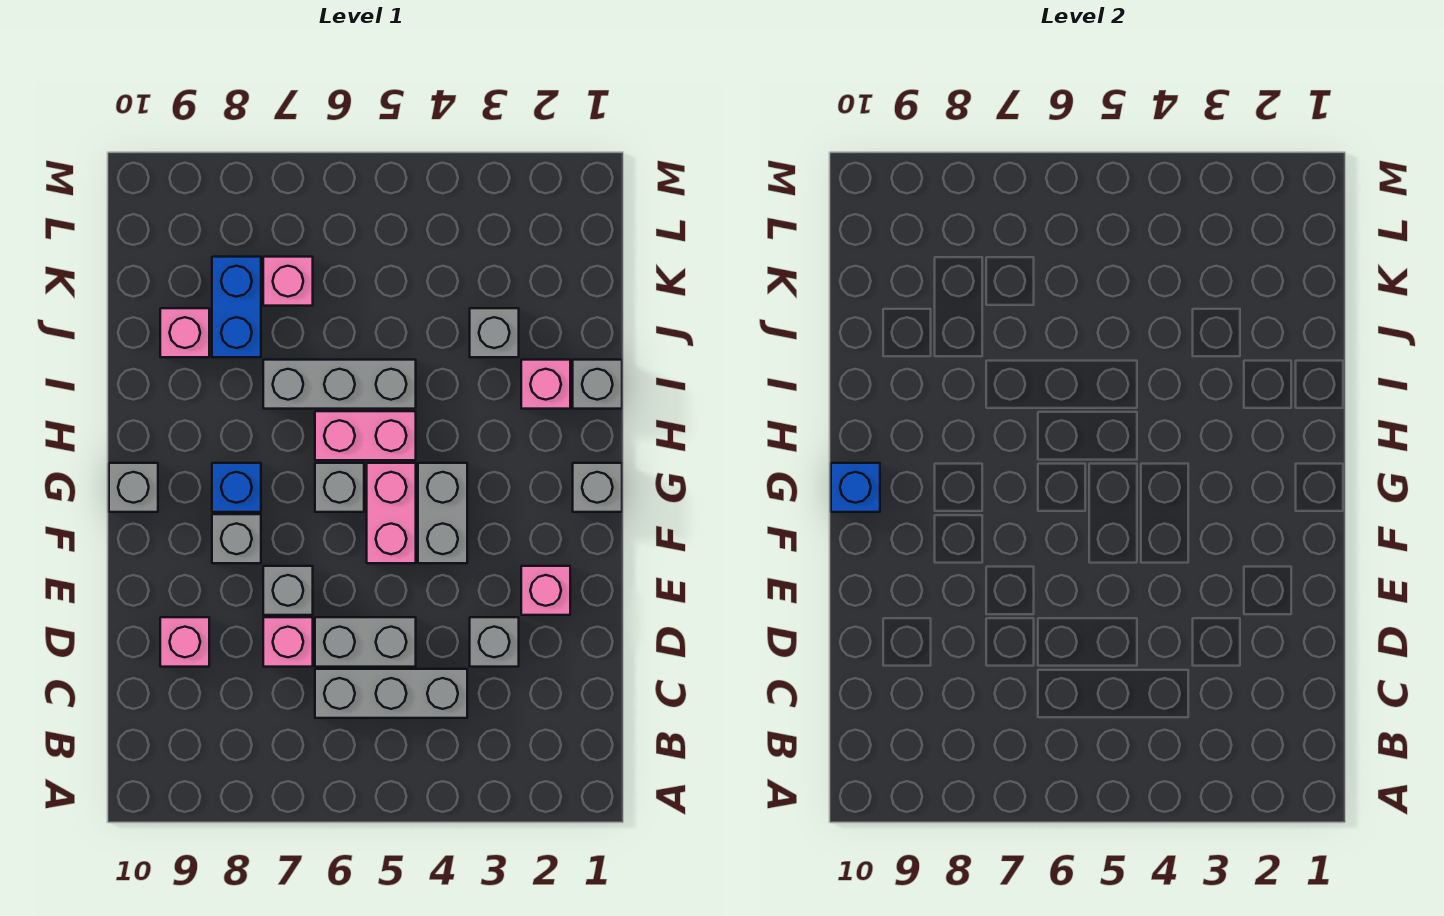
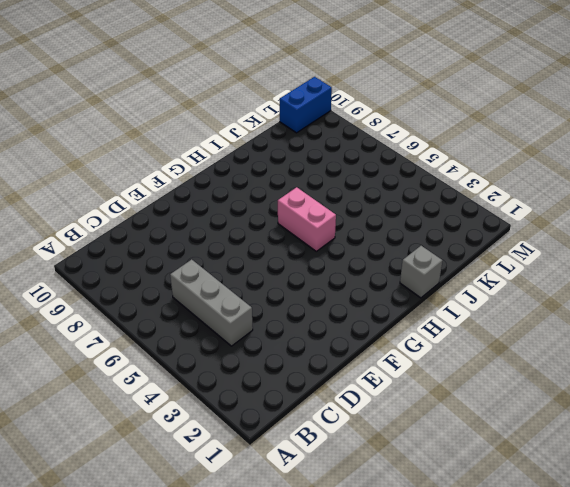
blue 1x2 brick [280,77,332,133] -> blue 1x2 brick moved to [212,257,261,357]
none -> grey 1x1 brick [470,617,519,667]
none -> grey 1x2 brick [315,617,416,667]
none -> pink 1x1 brick [263,617,313,667]

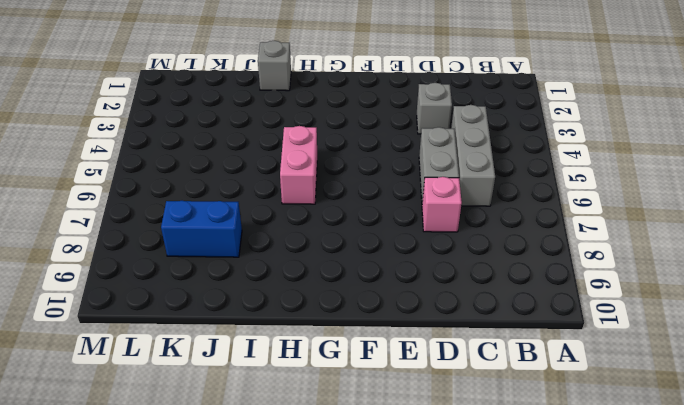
none -> pink 1x1 brick [160,617,209,667]
none -> pink 1x1 brick [521,566,570,615]
none -> grey 1x1 brick [263,566,313,615]

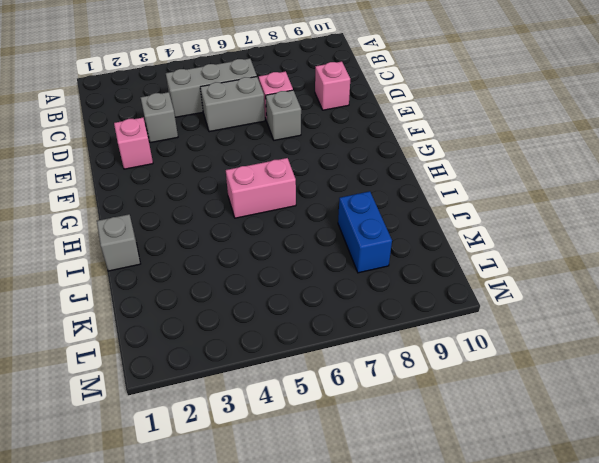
none -> grey 1x2 brick [418,463,467,563]
none -> pink 1x2 brick [367,463,416,563]
none -> grey 1x1 brick [212,514,261,563]

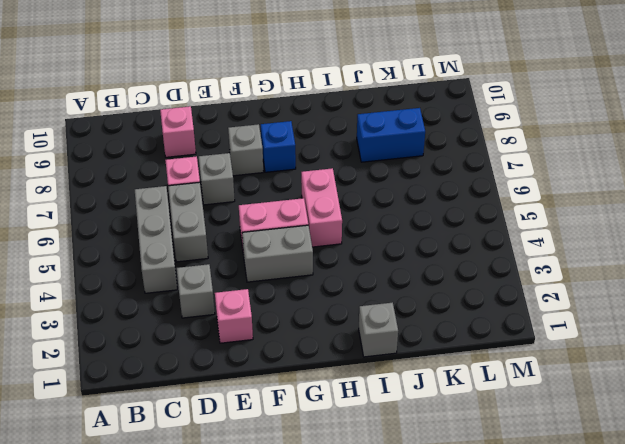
none -> grey 1x1 brick [573,463,622,512]
none -> grey 1x1 brick [315,463,364,512]
none -> grey 1x1 brick [109,463,158,512]

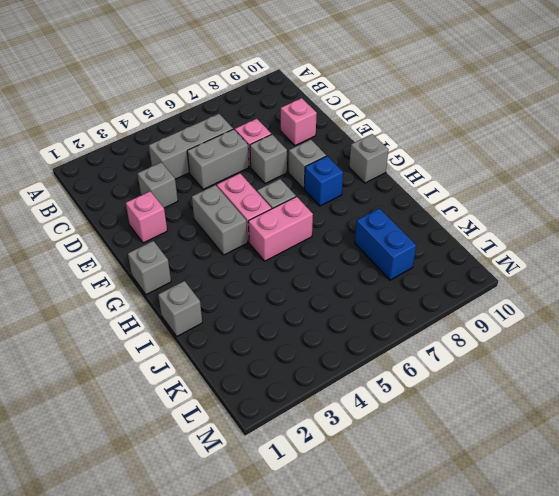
none -> pink 1x1 brick [521,360,570,409]
none -> grey 1x3 brick [263,360,416,409]
none -> grey 1x1 brick [470,308,519,357]

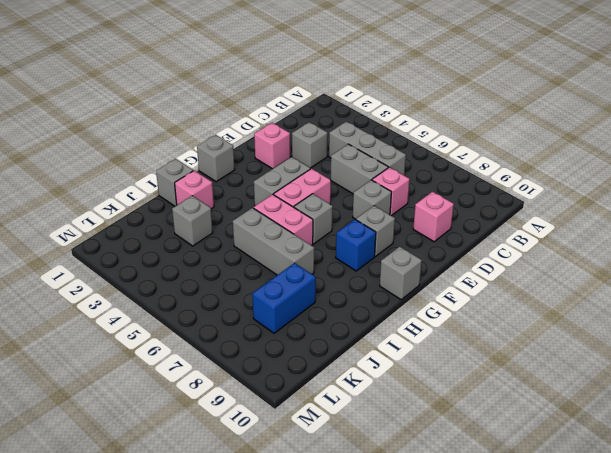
none -> pink 1x1 brick [160,308,209,357]
none -> pink 1x1 brick [263,257,313,306]
none -> blue 1x1 brick [831,463,880,512]

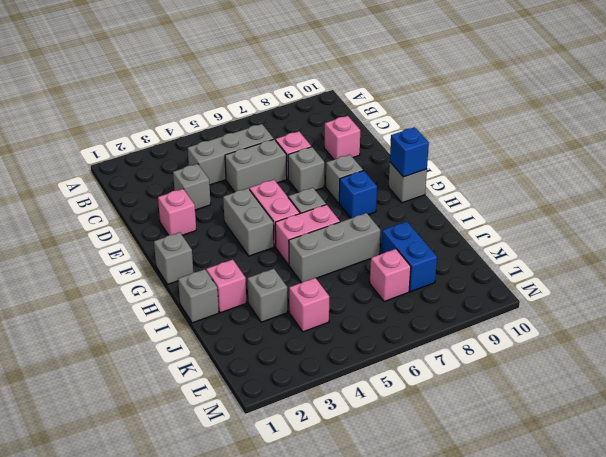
pink 1x1 brick [289,278,329,332] -> pink 1x1 brick moved to [160,308,209,357]

